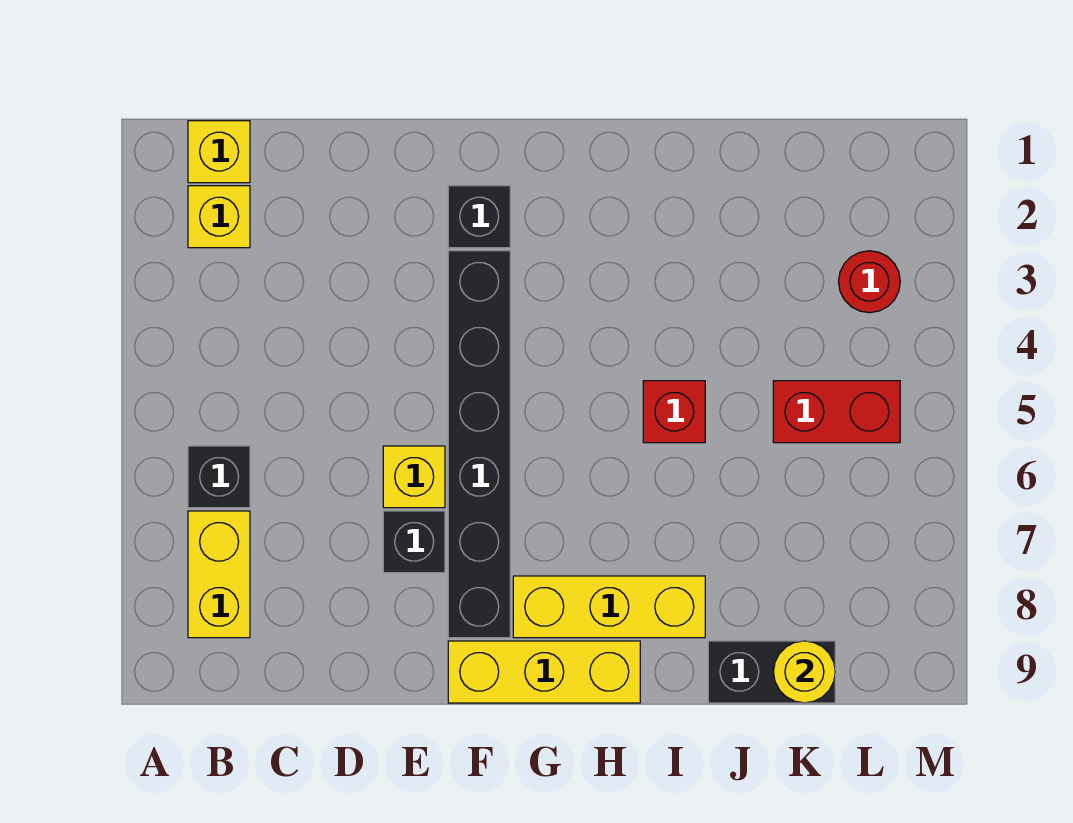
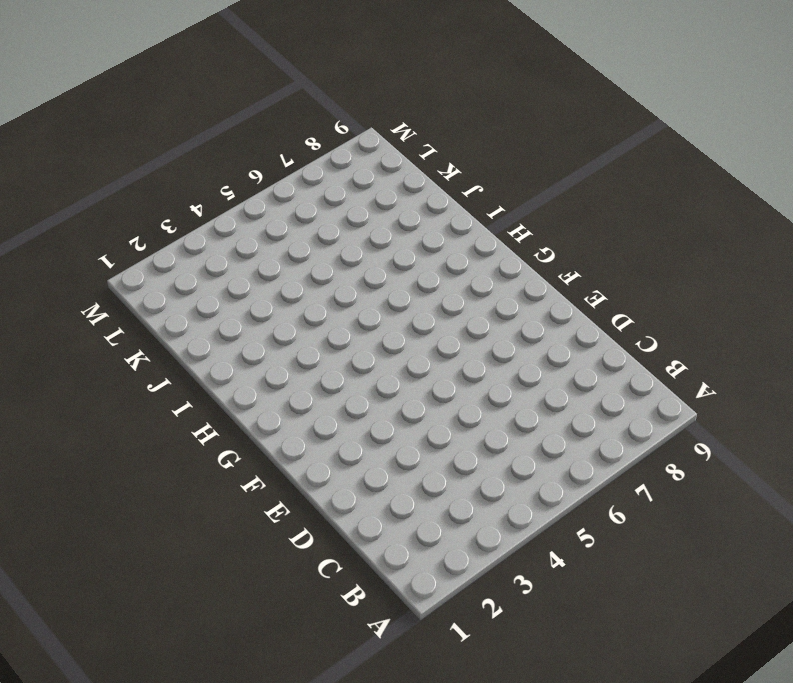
none -> yellow 1x1 brick [188,121,250,183]
none -> yellow 1x1 brick [188,186,250,248]
none -> black 1x1 brick [188,446,250,508]

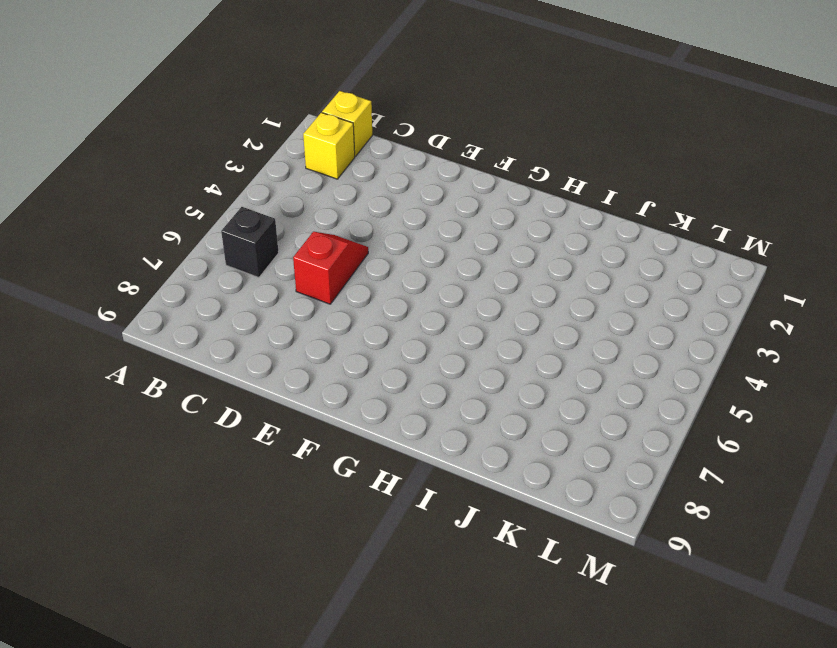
red 1x2 slope [293,232,368,304] -> none
none -> yellow 1x2 brick [188,511,250,638]
none -> yellow 1x1 brick [383,446,445,508]
none -> black 1x1 brick [383,511,445,573]

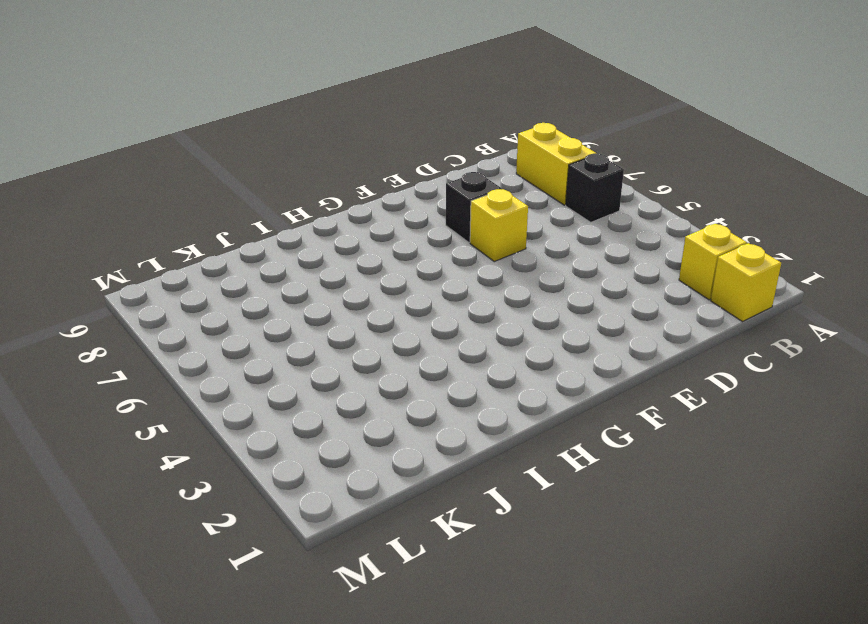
none -> black 1x1 brick [448,186,510,248]
none -> black 1x6 brick [448,251,510,638]
none -> yellow 1x3 brick [448,641,640,703]

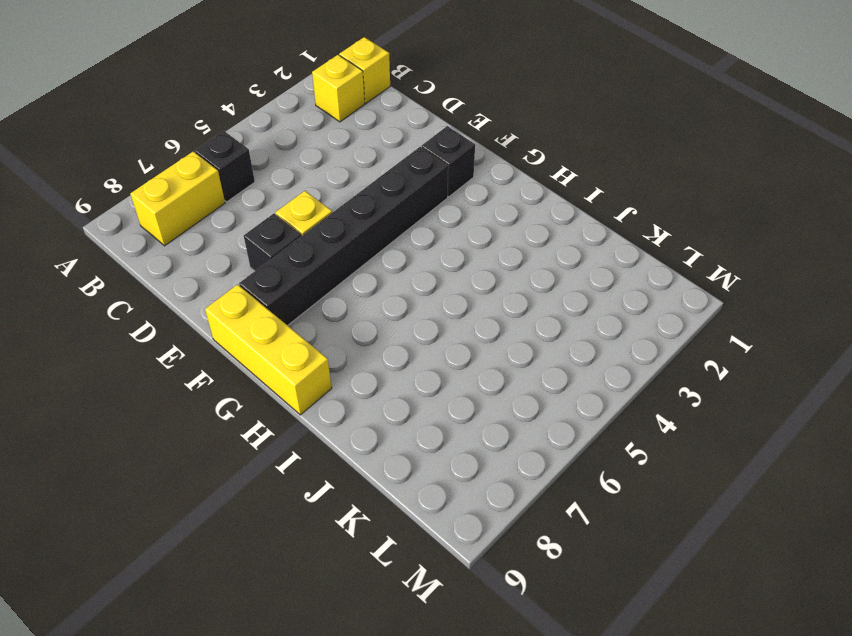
none -> yellow 1x3 brick [513,576,705,638]
none -> red 1x1 brick [643,381,705,443]
none -> black 1x2 brick [708,641,835,703]

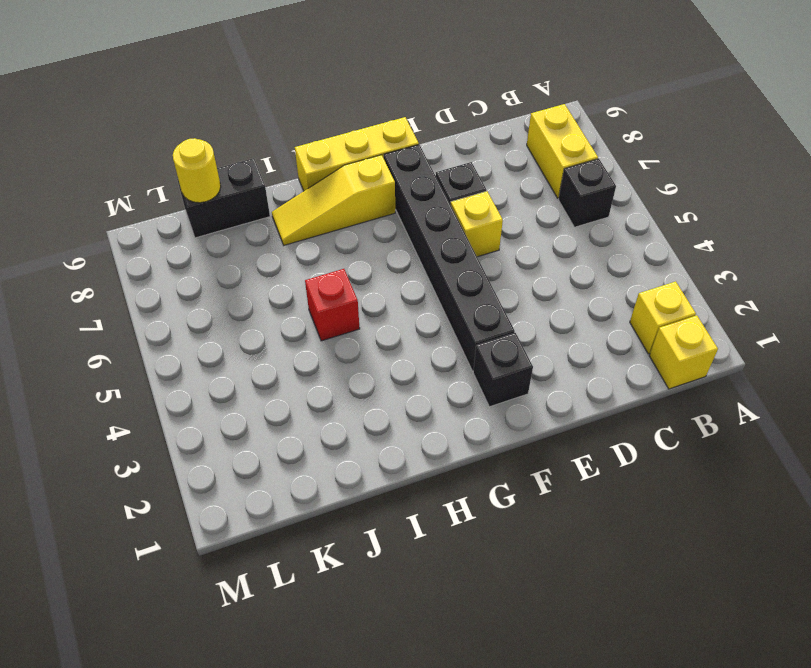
yellow 1x3 slope [272,155,395,245] -> yellow 1x3 brick [513,576,705,638]
none -> red 1x2 brick [773,381,900,443]
none -> red 1x1 round brick [839,251,900,313]

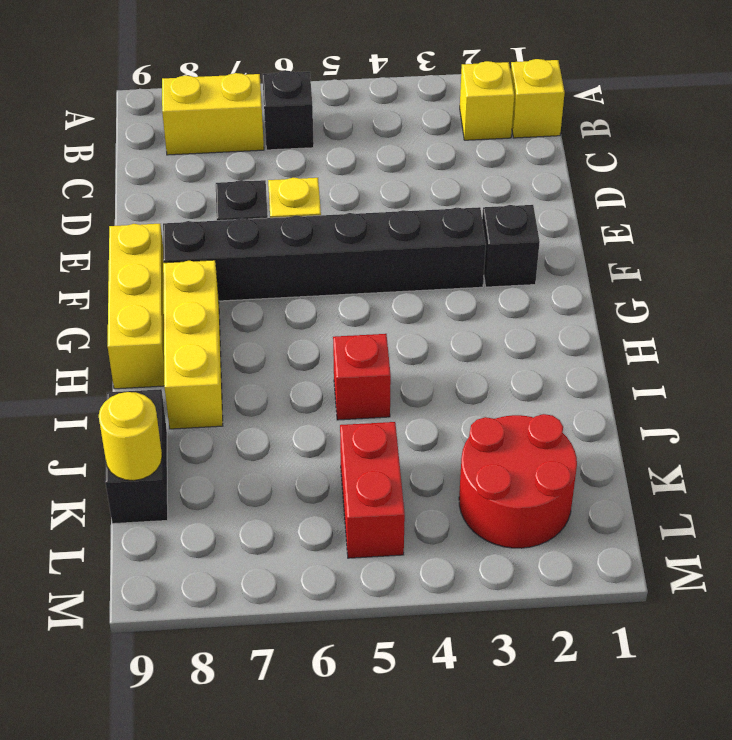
red 2x2 round brick [459,414,577,548] -> red 1x1 round brick [839,251,900,313]

